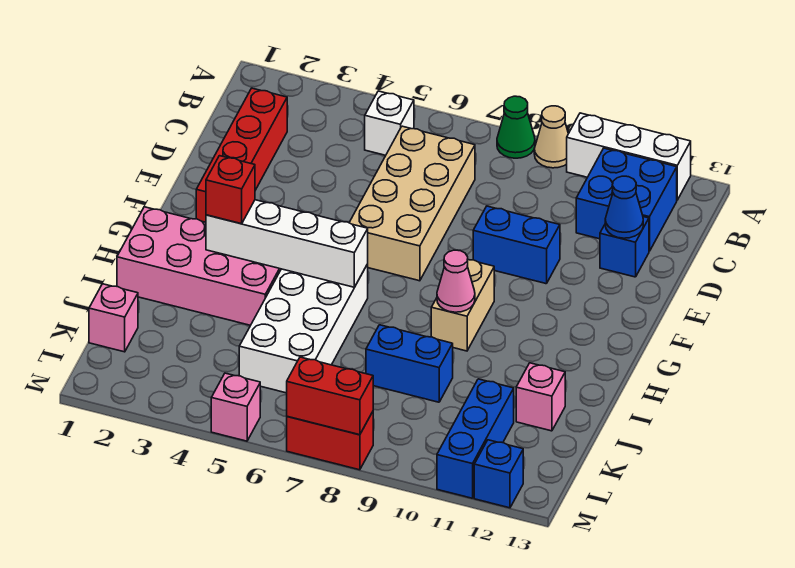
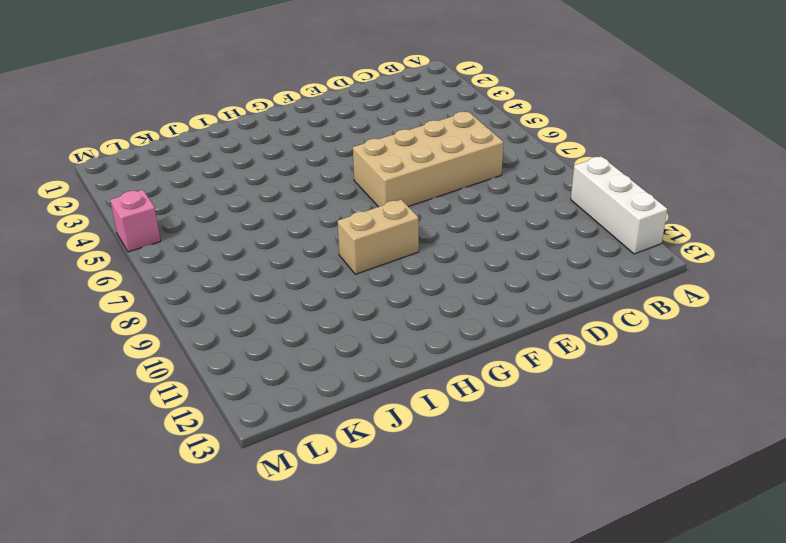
none -> green 1x1 cone [497,96,535,158]
none -> tan 1x1 cone [534,106,568,168]
none -> white 1x1 brick [365,91,414,155]

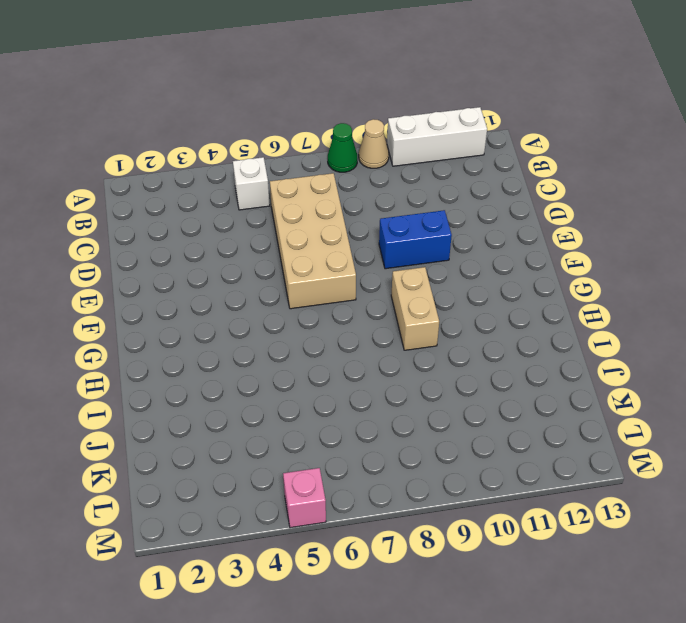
none -> blue 2x2 brick [576,148,677,251]
none -> red 1x4 brick [196,88,287,222]
none -> blue 1x1 brick [600,217,649,277]

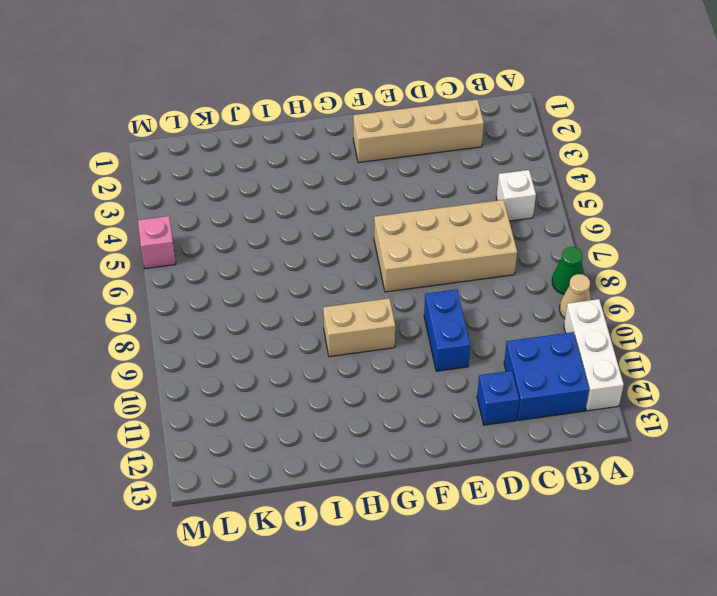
tan 1x4 brick [353,100,484,163] -> red 1x4 brick [196,88,287,222]
none -> pink 2x4 brick [117,207,281,325]
none -> white 2x4 brick [239,264,368,393]
none -> blue 1x2 brick [366,325,453,402]

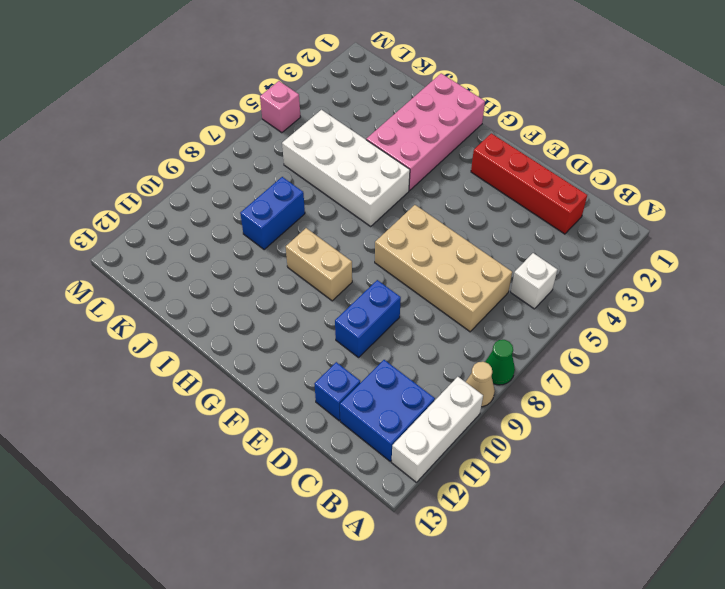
none -> pink 1x1 brick [516,363,565,431]
none -> pink 1x1 brick [89,284,138,352]
none -> blue 1x3 brick [437,379,514,498]

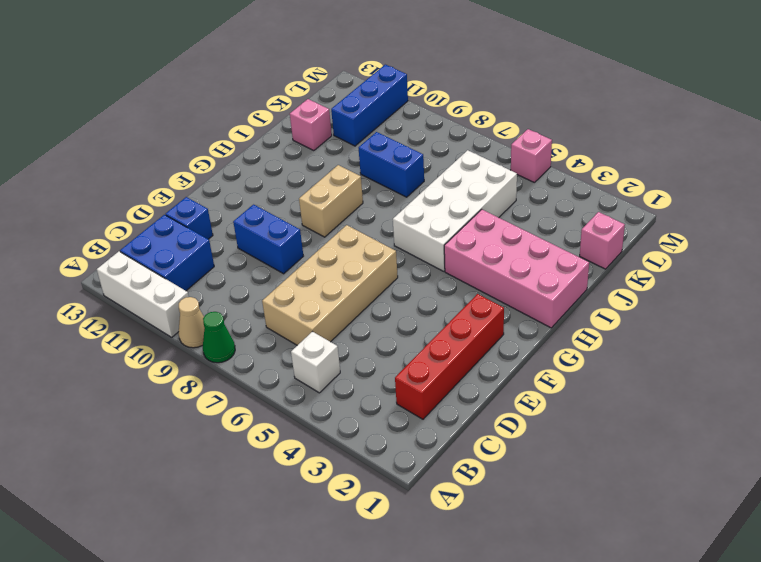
none -> red 1x2 brick [287,412,373,470]
none -> blue 1x1 brick [474,440,523,508]
none -> blue 1x1 cone [605,176,643,238]

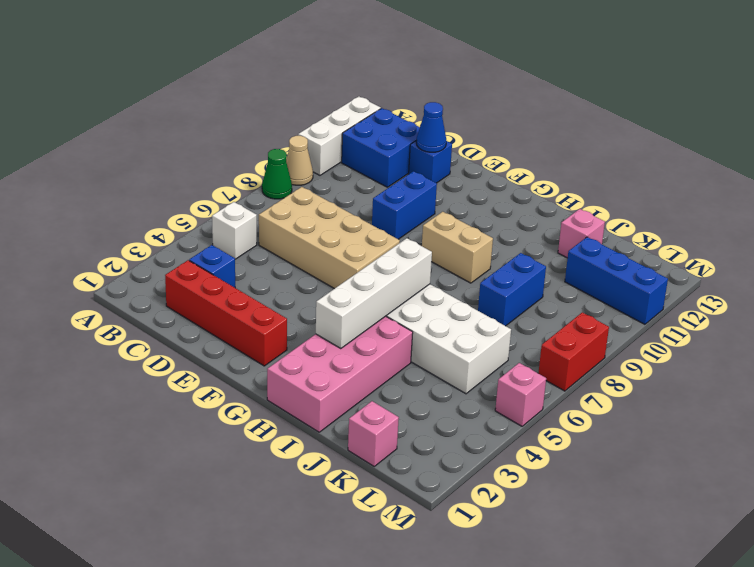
blue 1x1 brick [189,245,235,288] -> blue 1x1 brick moved to [474,440,523,508]
none -> pink 1x1 cone [437,250,475,312]
none -> red 1x2 brick [287,357,373,435]
none -> red 1x1 brick [206,156,255,224]

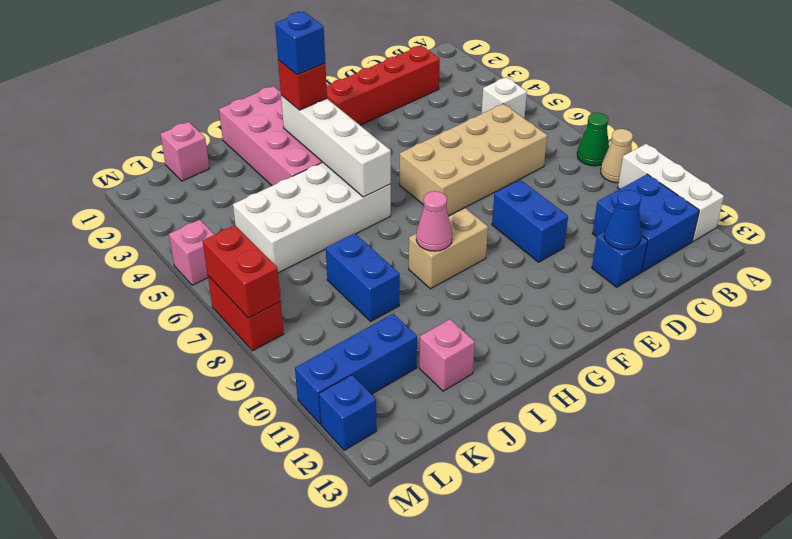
blue 1x1 brick [275,12,325,75] -> none

